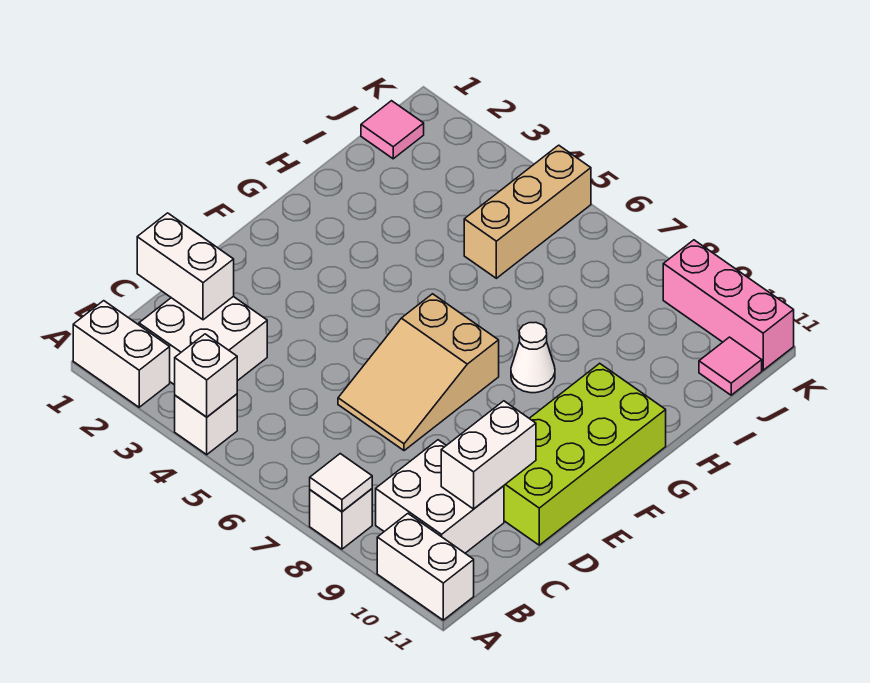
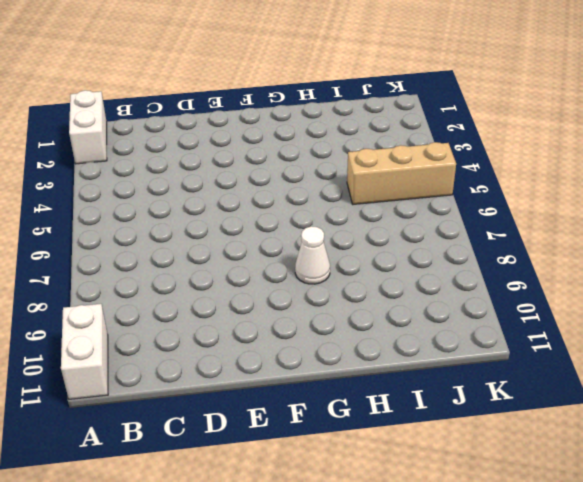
none -> white 1x1 brick [175,394,237,455]
none -> white 1x1 brick [310,489,372,549]
none -> white 2x2 brick [139,297,267,385]

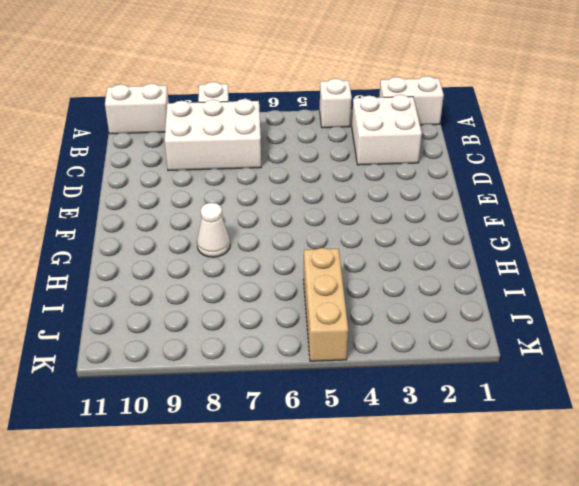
white 2x3 brick [165,99,261,170] -> white 2x2 brick [376,440,504,553]
none -> tan 2x3 slope [338,294,499,451]
none -> lime 2x4 brick [504,363,666,545]
none -> pink 1x1 tile [361,101,424,159]

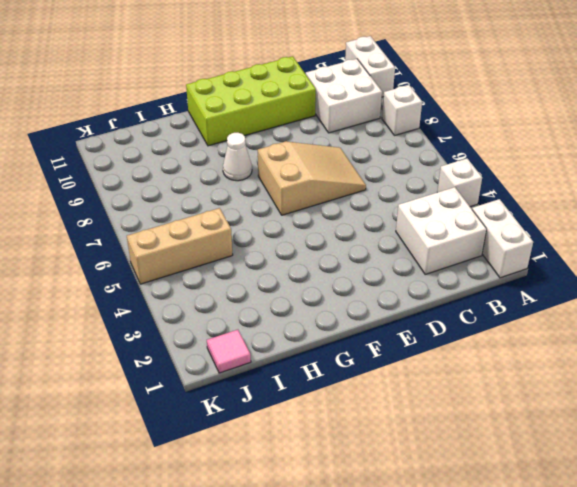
none -> pink 1x1 tile [699,337,762,395]
none -> pink 1x3 brick [663,240,794,370]
none -> white 1x1 brick [175,334,237,417]

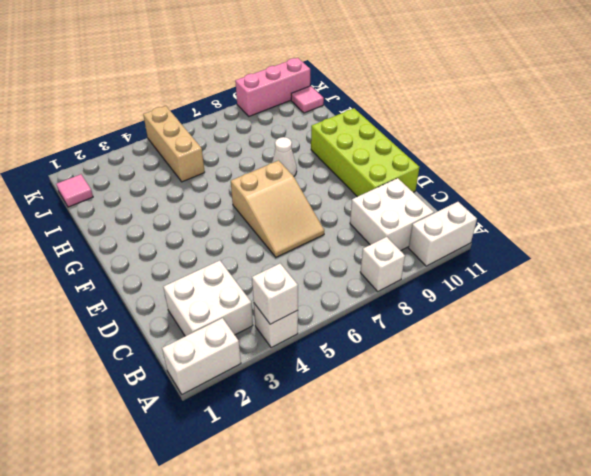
none -> white 1x1 tile [310,454,372,512]
none -> white 1x2 brick [137,213,234,320]
none -> white 1x2 brick [441,401,536,509]

